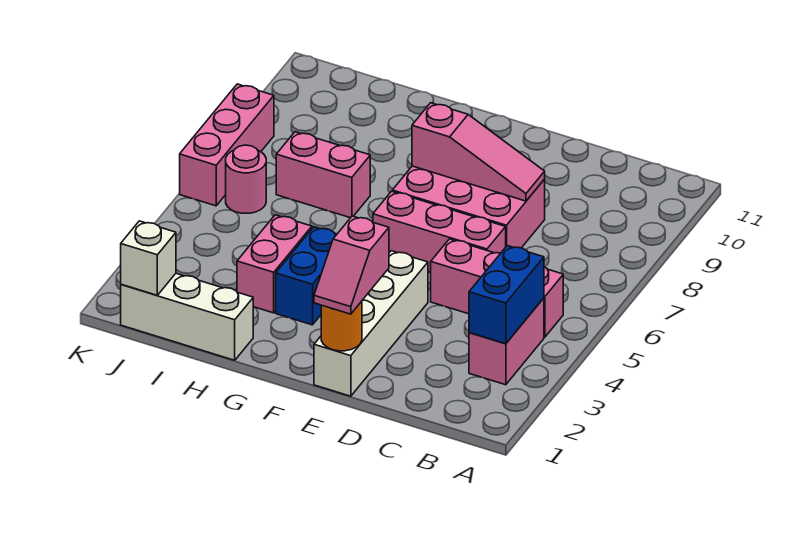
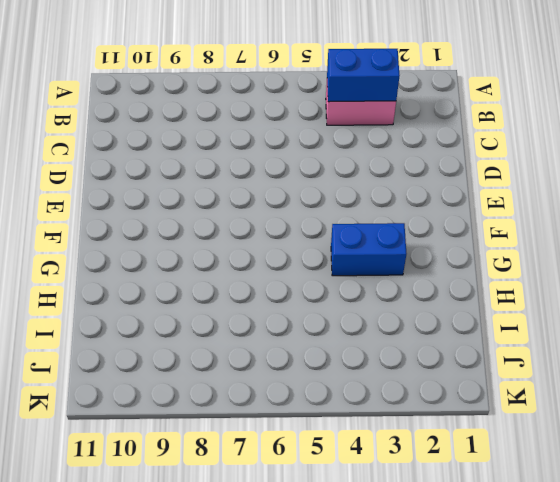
none -> pink 1x3 brick [431,239,563,337]
none -> pink 1x3 brick [373,191,506,272]
none -> pink 2x3 brick [392,166,545,248]

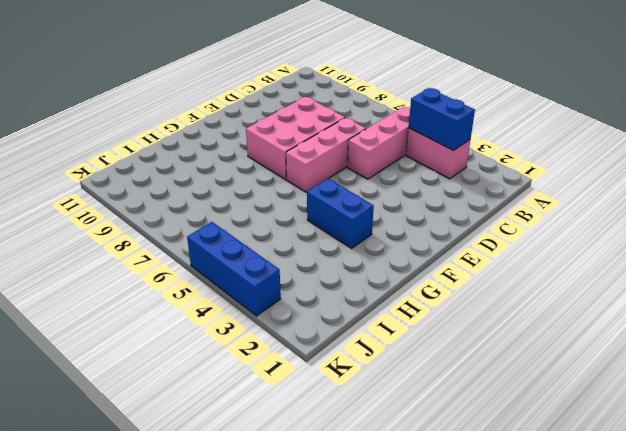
blue 1x3 brick [187,222,281,316] -> none
none -> white 1x4 brick [314,251,428,396]
none -> white 1x3 brick [121,273,253,360]
none -> pink 1x2 brick [237,215,312,313]

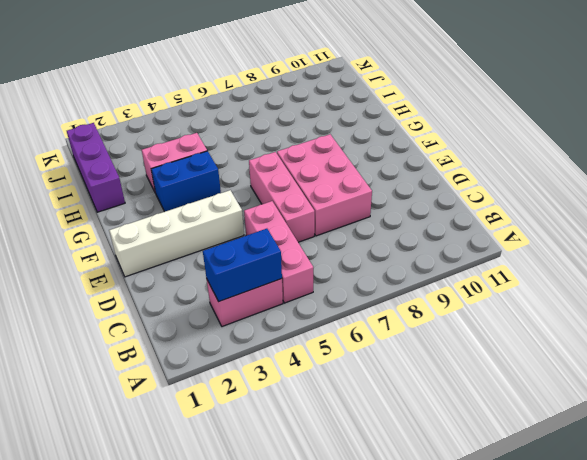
purple 1x3 brick [67,123,125,212] -> white 1x3 brick [121,273,253,360]
none -> pink 1x2 brick [276,132,370,218]
none -> pink 1x1 round brick [226,145,266,213]
none -> pink 1x3 brick [180,84,274,206]

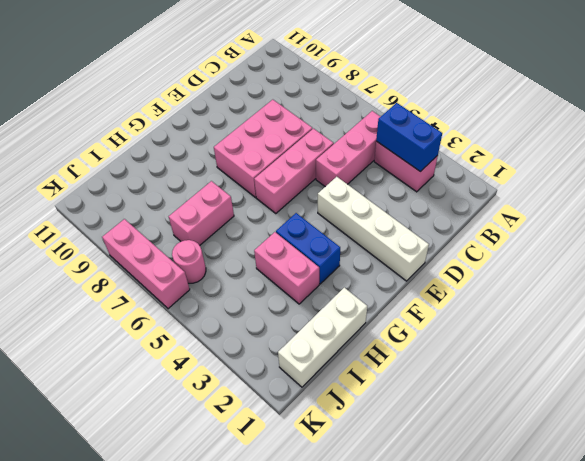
none -> pink 1x3 slope [412,103,545,201]
none -> orange 1x1 round brick [321,301,362,351]
none -> white 1x1 brick [121,221,176,295]

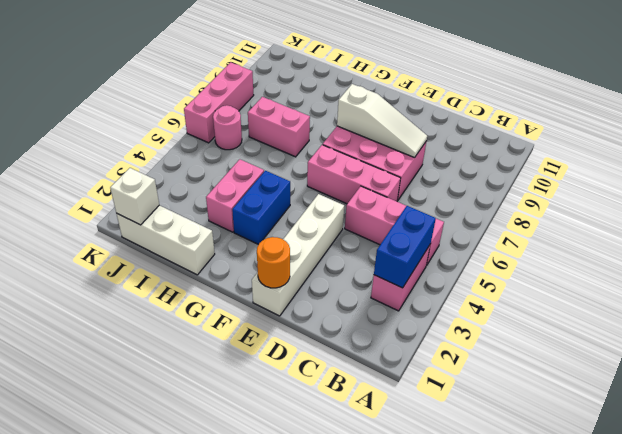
white 1x3 slope [337,84,427,158] -> pink 1x3 slope [412,103,545,201]
none -> pink 1x2 slope [314,216,389,314]

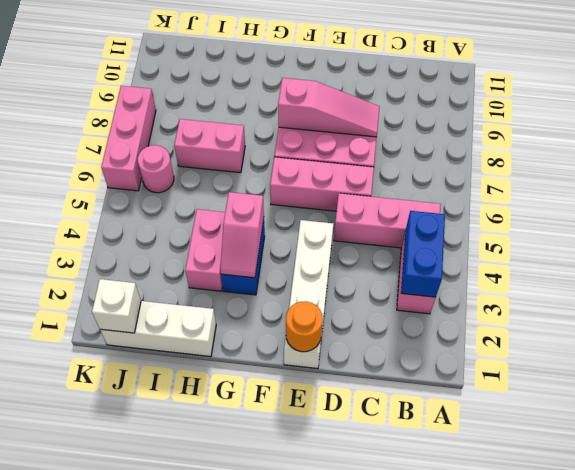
pink 1x2 slope [220,192,264,278] -> pink 1x2 slope moved to [314,216,389,314]

